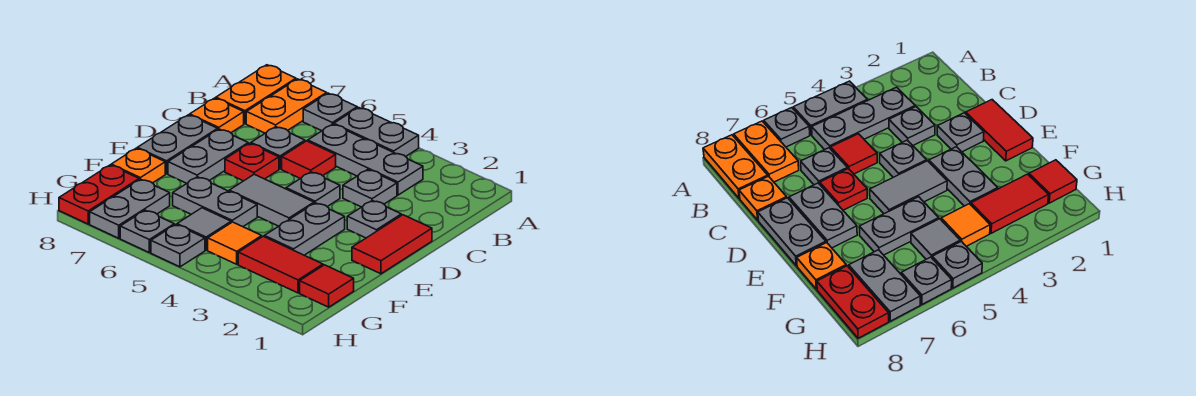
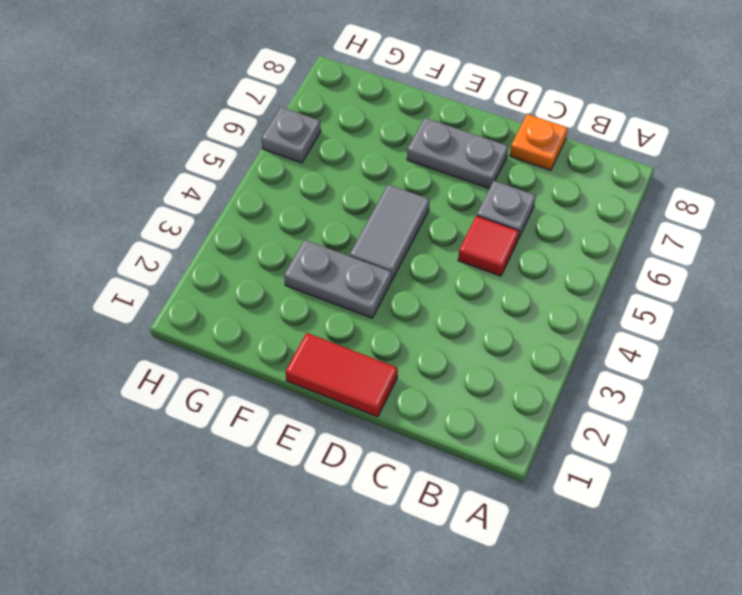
none -> grey 1x2 plate [334,108,419,157]
none -> grey 1x1 plate [303,93,357,131]
none -> orange 1x2 plate [246,79,327,133]

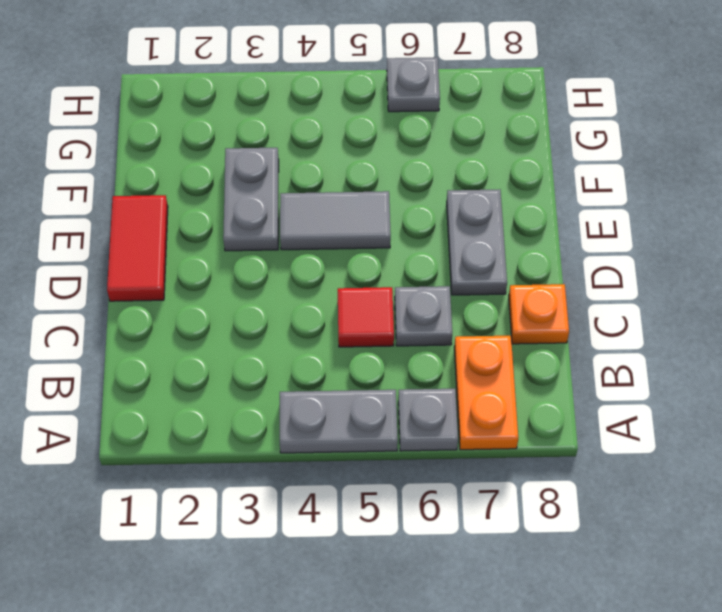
none -> orange 1x2 plate [216,65,296,124]
none -> grey 1x3 plate [308,124,423,195]
none -> grey 1x1 plate [343,170,397,207]

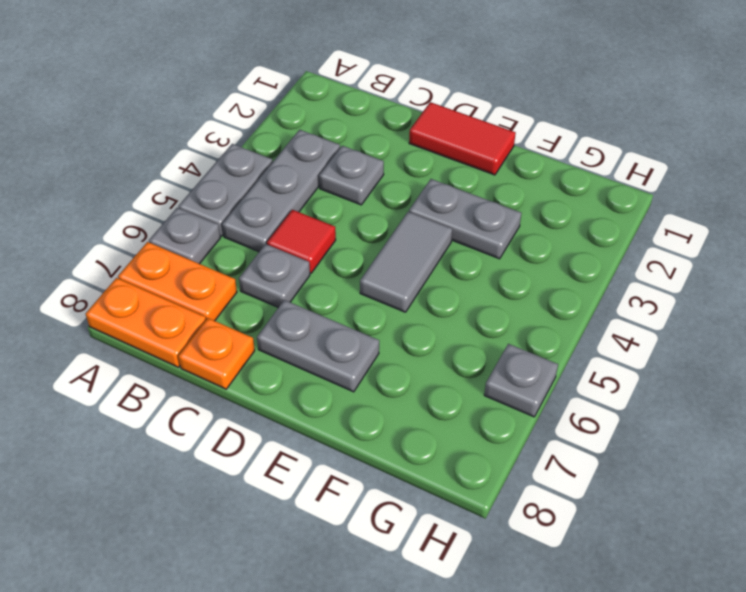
none -> grey 1x1 plate [347,200,401,238]
none -> grey 1x1 plate [286,172,340,207]
none -> red 1x1 plate [225,143,279,181]

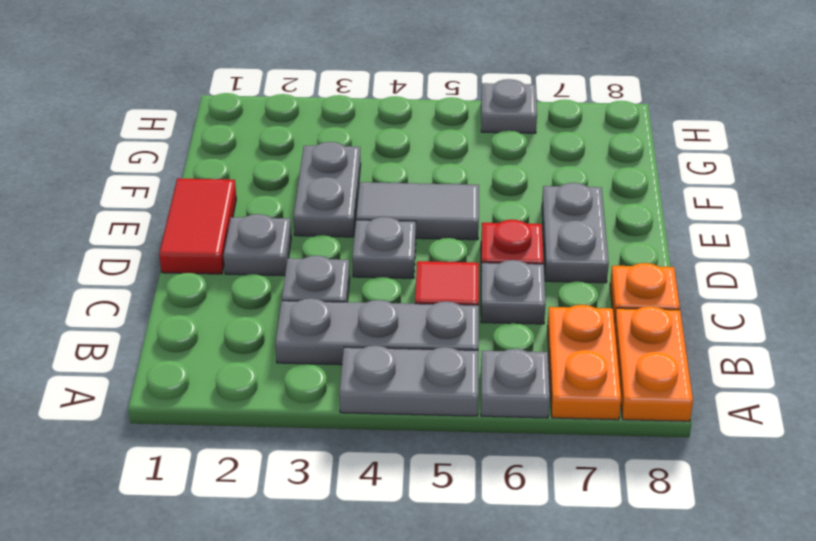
none -> grey 1x2 plate [137,115,218,174]
none -> grey 1x2 plate [173,177,257,227]
none -> orange 1x1 plate [111,148,165,183]

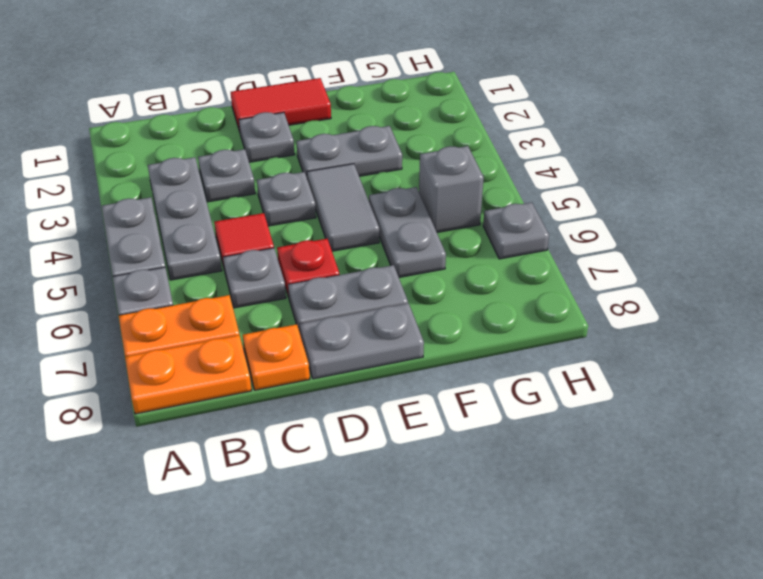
grey 1x1 brick [419,146,484,232] -> grey 1x1 tile [177,208,231,250]
none -> orange 1x1 plate [111,148,165,183]
none -> red 1x1 tile [300,265,354,307]
none -> red 1x2 tile [238,236,323,293]

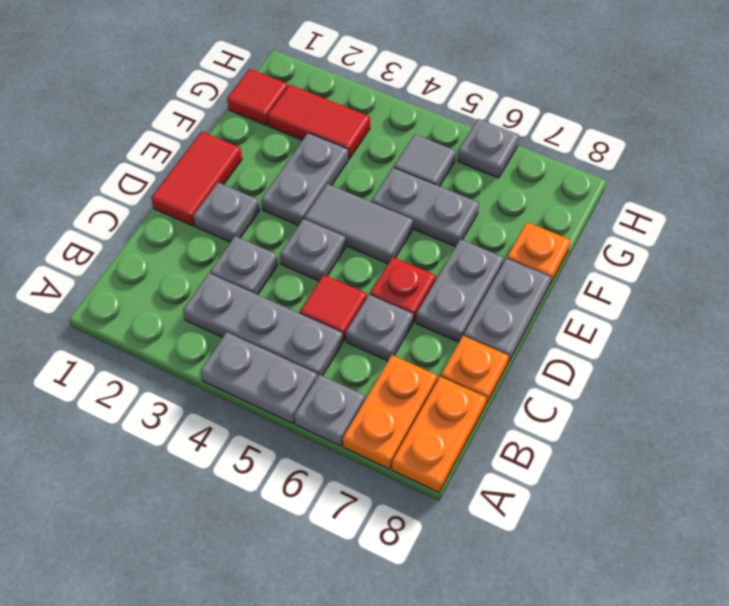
none -> orange 1x1 tile [208,222,262,264]
none -> grey 1x2 plate [90,179,170,238]
none -> red 1x2 plate [59,165,139,224]

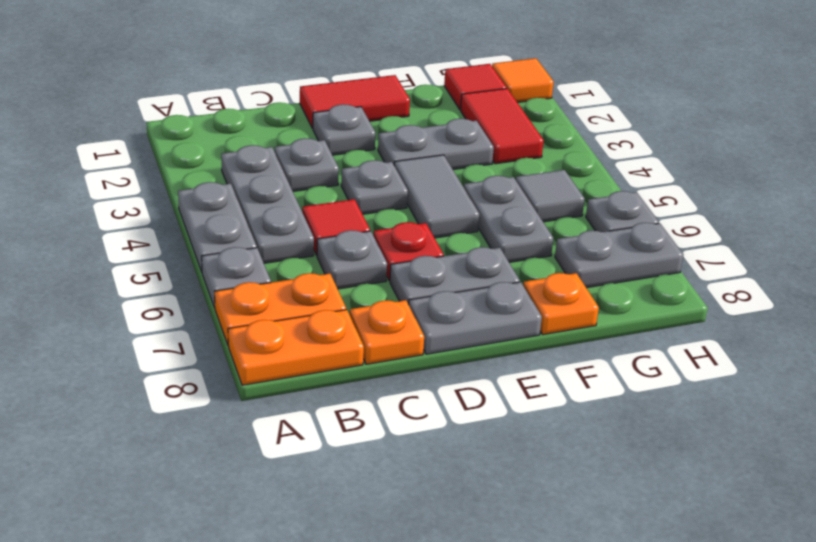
orange 1x1 tile [492,58,554,103] -> orange 1x1 tile moved to [208,222,262,264]
none -> red 1x2 plate [59,165,139,224]
none -> grey 1x1 plate [151,225,205,267]

